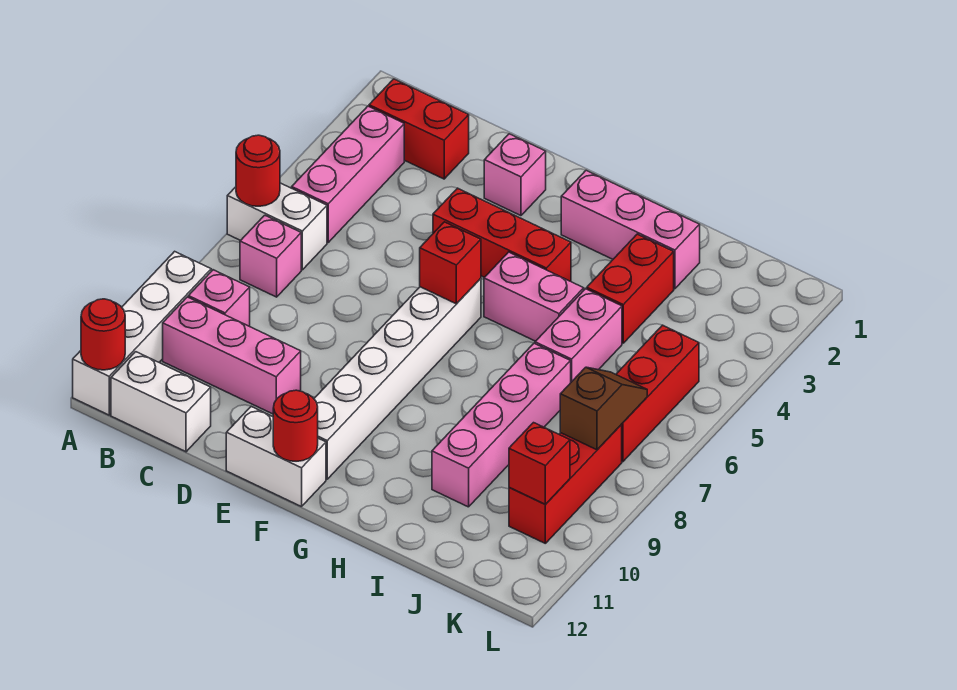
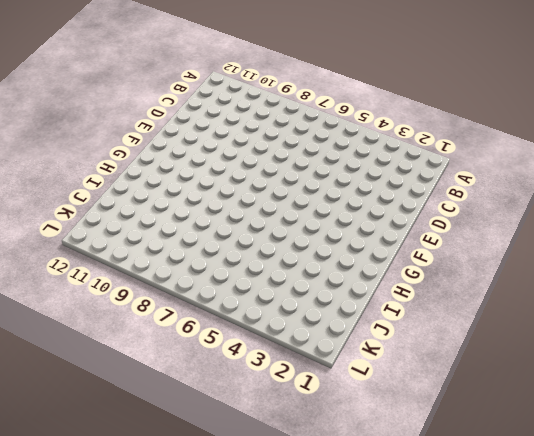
none -> white 1x2 brick [227,183,327,270]
none -> white 1x4 brick [73,251,211,415]
none -> red 1x2 brick [369,79,469,179]

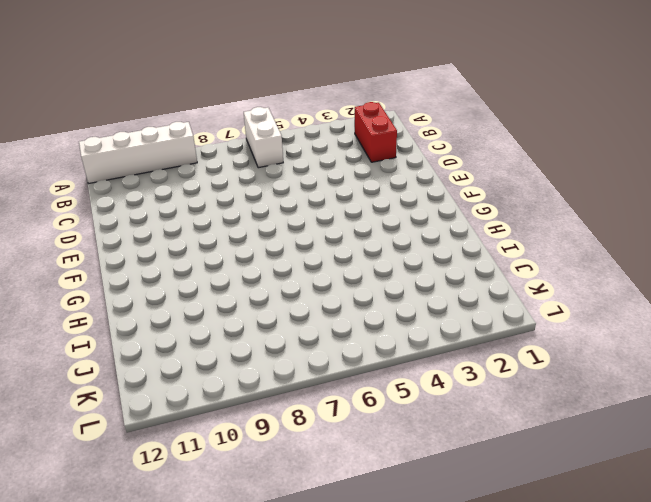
none -> pink 1x3 brick [292,106,404,242]
none -> pink 1x1 brick [240,215,301,297]
none -> pink 1x1 brick [188,270,250,326]

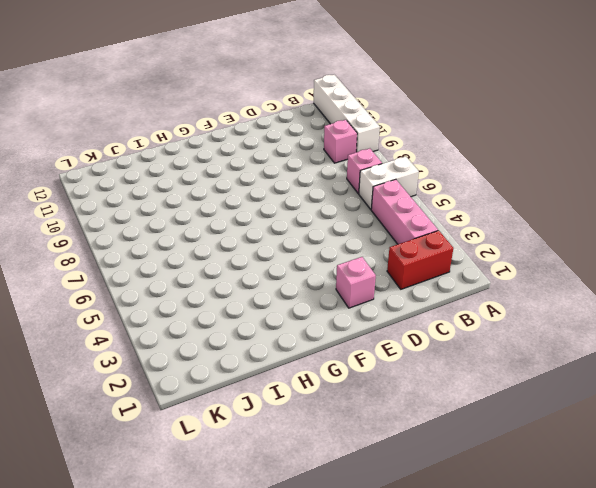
none -> pink 1x3 brick [163,297,301,414]
none -> white 1x2 brick [111,352,211,452]
none -> red 1x3 brick [433,188,571,281]

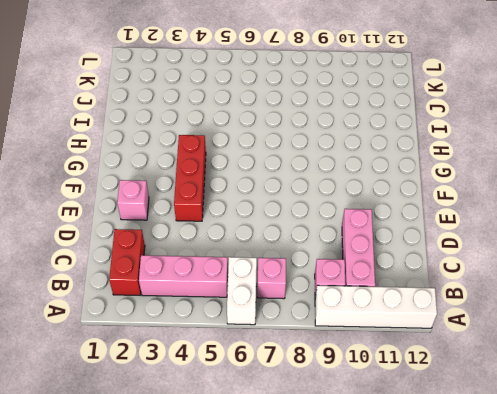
none -> white 1x2 brick [111,352,211,452]
none -> white 1x2 brick [226,406,326,507]
none -> white 1x6 brick [314,278,481,479]

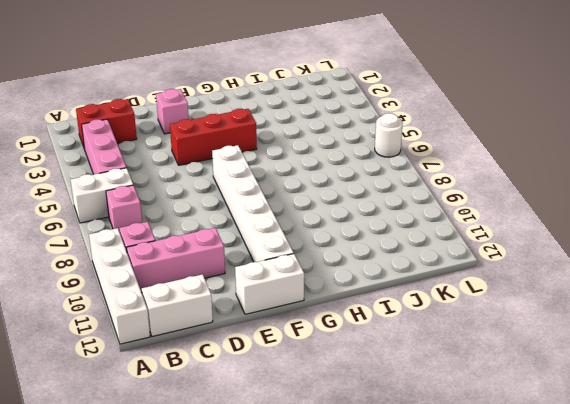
white 1x1 round brick [375,113,403,157] -> none
none -> pink 1x3 brick [561,170,700,289]
none -> pink 1x2 brick [484,252,584,341]
none -> red 1x2 brick [587,234,674,343]

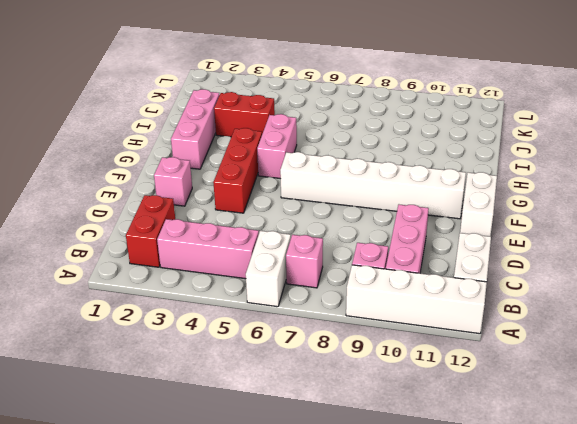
none -> pink 1x2 brick [535,289,622,382]
none -> pink 1x4 brick [432,343,571,507]
none -> red 1x3 brick [616,325,699,462]

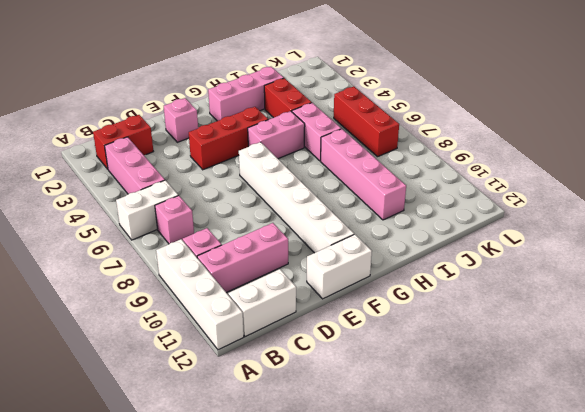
none -> red 1x3 brick [509,425,622,543]
none -> red 1x1 round brick [236,135,280,206]
none -> red 1x1 round brick [81,299,125,370]

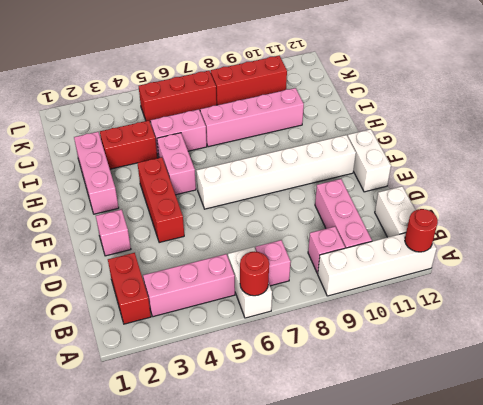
none -> red 1x1 brick [420,222,481,304]
none -> red 1x1 round brick [273,390,318,461]
none -> brown 1x2 slope [560,367,647,450]

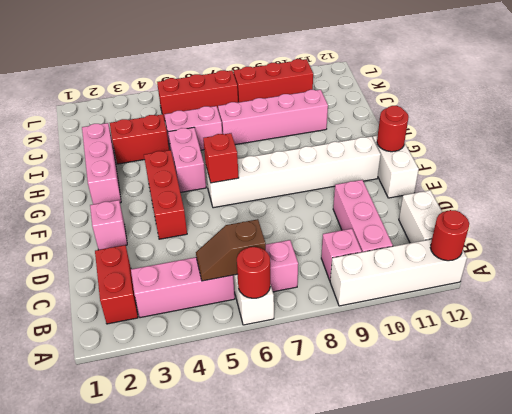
brown 1x2 slope [196,219,266,281] -> brown 1x2 slope moved to [560,367,647,450]
none -> red 1x1 brick [509,423,570,504]

